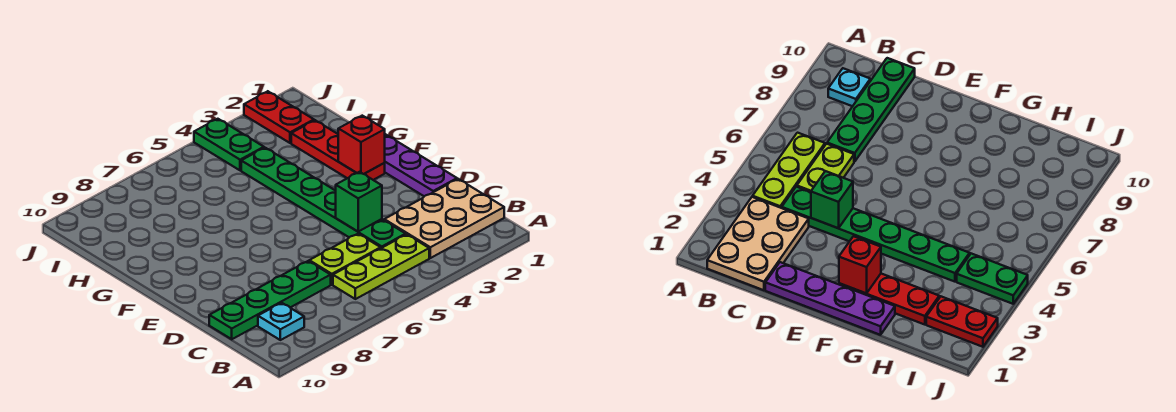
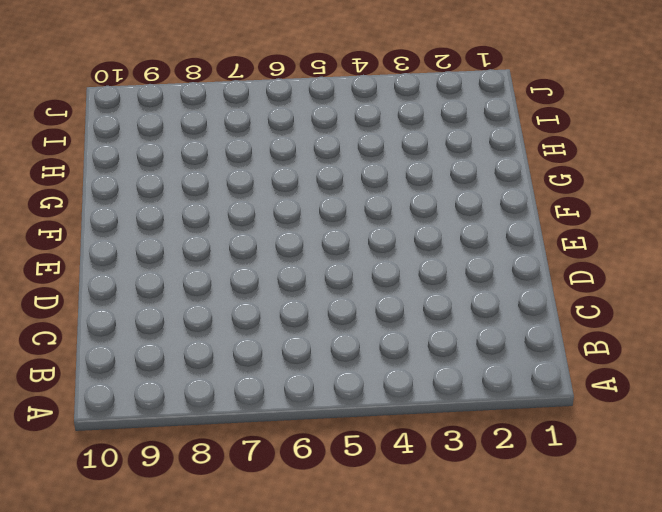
none -> tan 2x3 plate [384,179,504,258]
none -> lime 1x3 plate [333,234,429,299]
none -> cyan 1x1 plate [258,303,304,340]

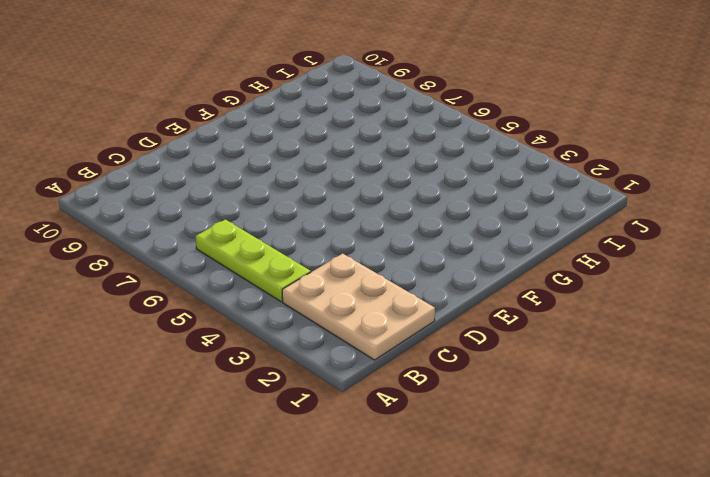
none -> cyan 1x1 plate [258,303,304,340]
none -> green 1x6 plate [241,148,406,248]
none -> lime 1x2 plate [309,234,381,285]

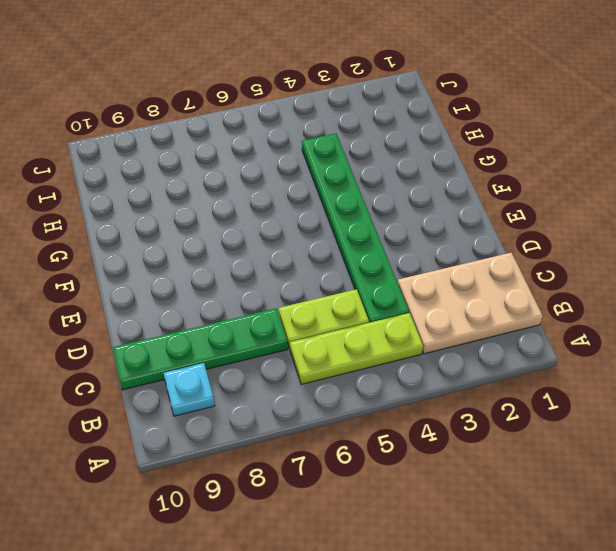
none -> purple 1x4 plate [385,134,457,196]
none -> red 1x3 plate [291,120,385,180]
none -> red 1x2 plate [244,91,314,143]

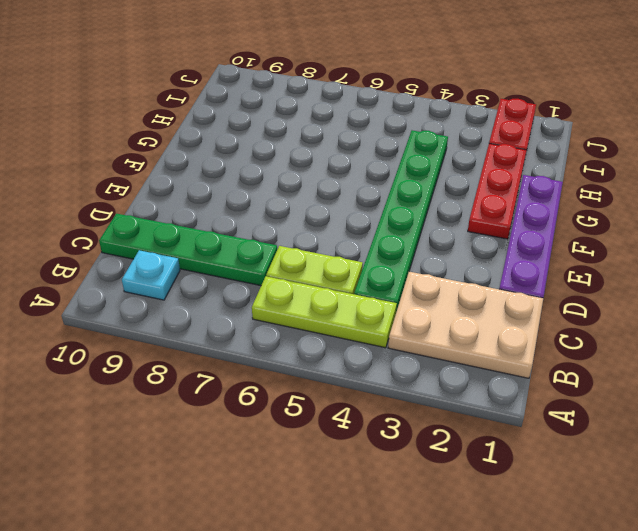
none -> green 1x2 plate [194,119,264,170]
none -> green 1x1 brick [336,172,382,231]
none -> red 1x1 brick [338,116,385,174]

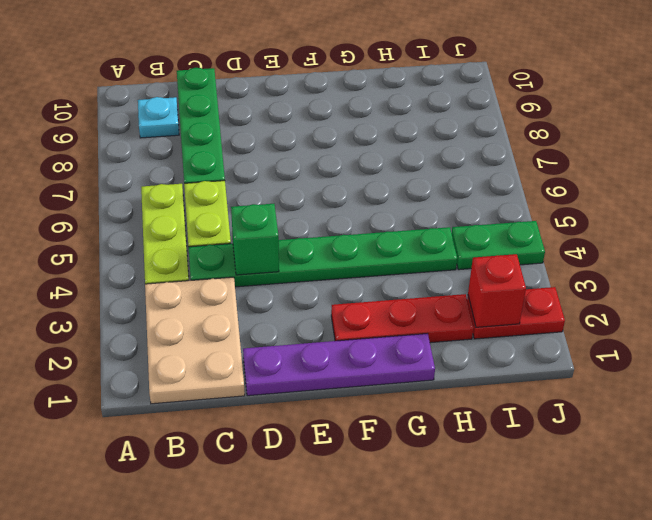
red 1x1 brick [468,254,526,327] -> red 1x1 brick moved to [338,116,385,174]

